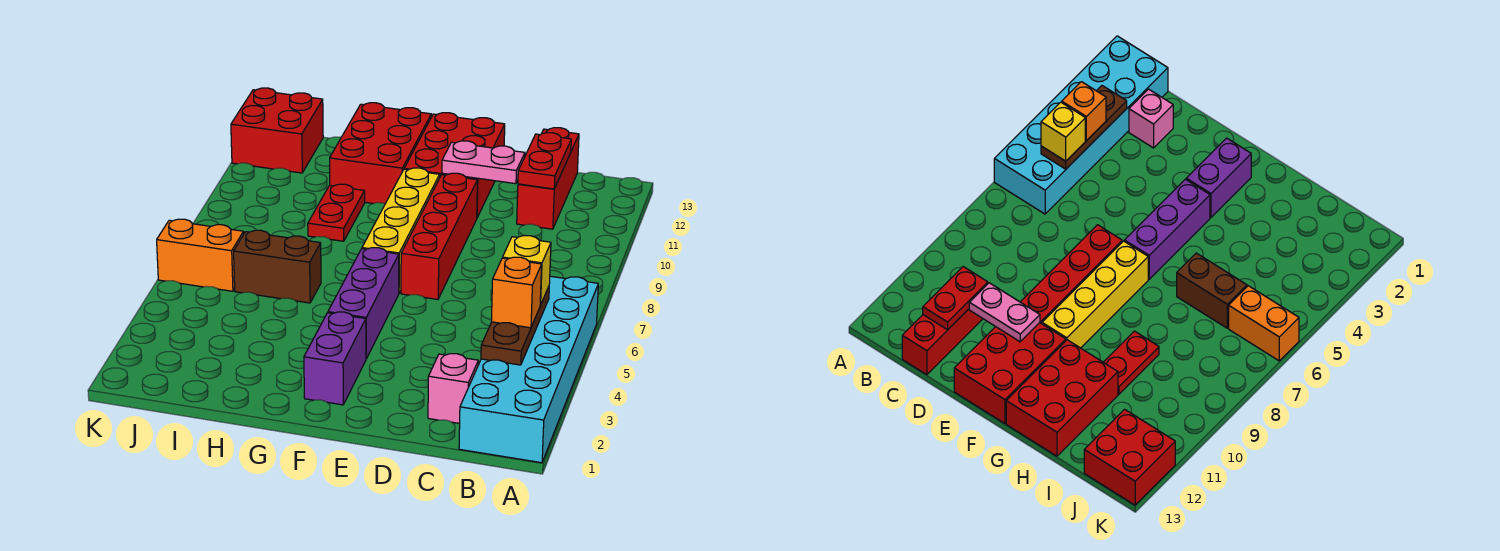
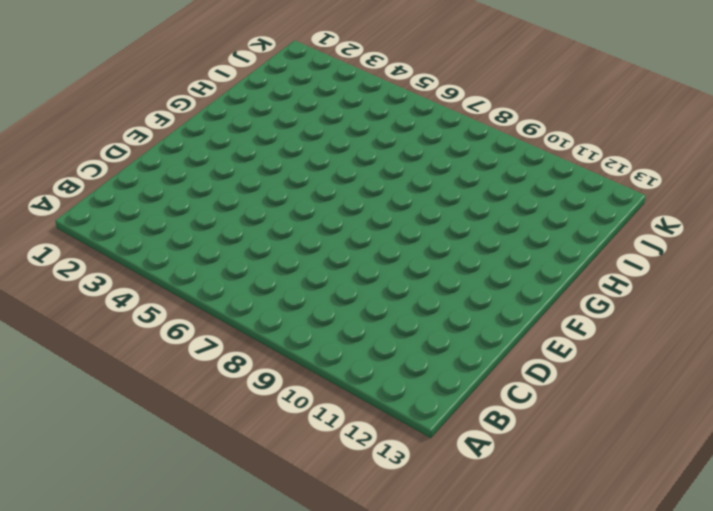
none -> cyan 2x6 brick [459,276,598,463]
none -> pink 1x1 brick [428,354,478,423]
none -> red 1x3 brick [517,128,579,229]

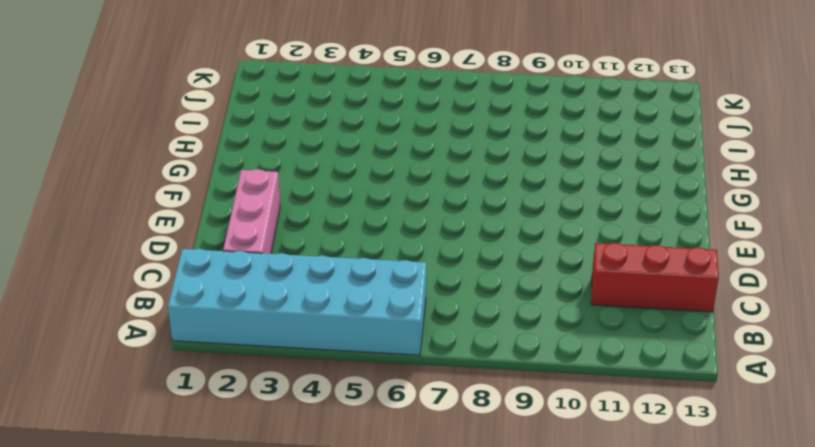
pink 1x3 brick [223,169,280,254] -> pink 1x1 brick [428,354,478,423]
none -> red 1x4 brick [401,173,477,299]
none -> red 2x3 brick [404,113,505,218]
none -> purple 1x2 brick [304,312,366,405]

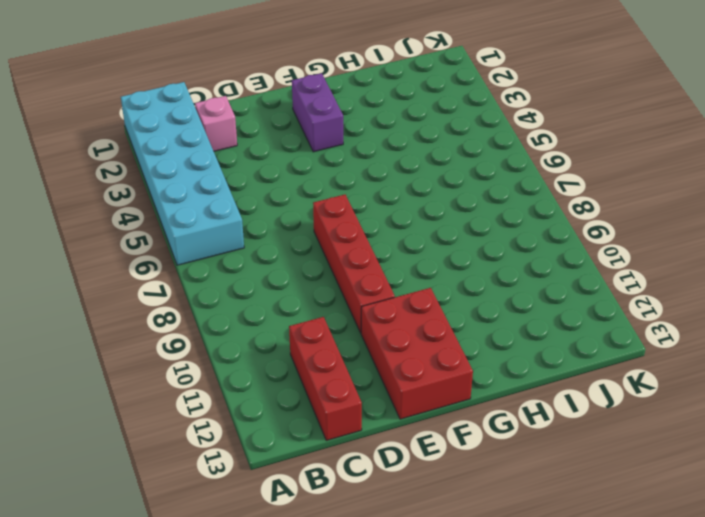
none -> purple 1x3 brick [328,248,399,359]
none -> yellow 1x4 brick [362,168,440,293]
none -> red 2x3 brick [330,103,431,204]

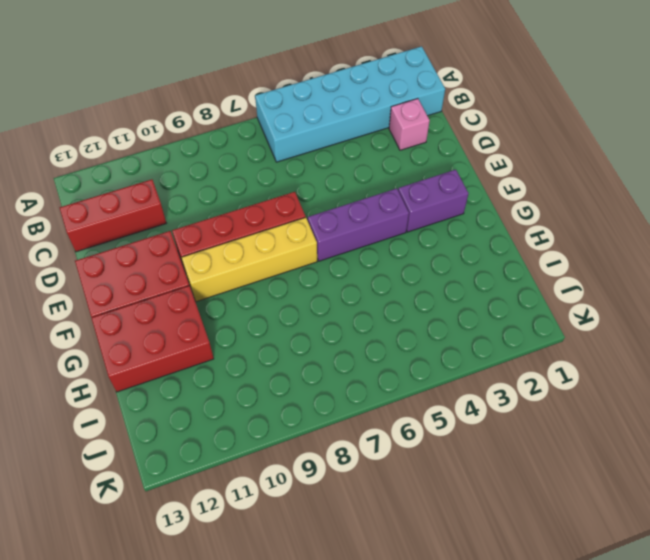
none -> brown 1x2 brick [234,230,321,303]
none -> red 1x2 plate [308,184,365,241]
none -> orange 1x2 brick [157,219,244,291]

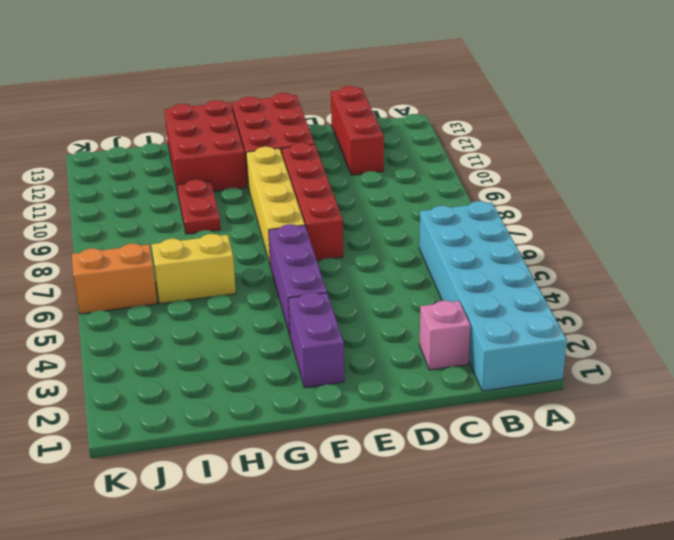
yellow 1x2 brick [152,234,236,304] -> brown 1x2 brick [234,230,321,303]
none -> red 2x2 brick [231,88,323,173]
none -> brown 1x3 plate [481,287,549,365]
none -> red 1x2 plate [518,133,571,189]

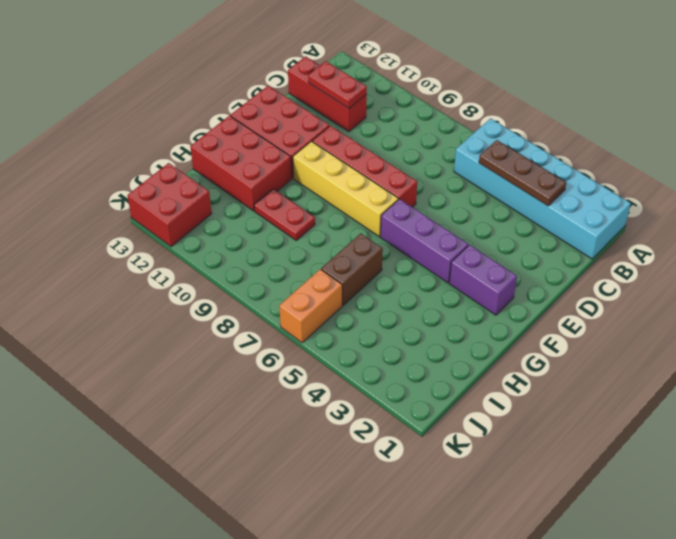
none -> pink 1x1 brick [428,354,478,423]
none -> pink 1x2 plate [442,141,525,184]
none -> orange 1x1 brick [491,257,542,328]

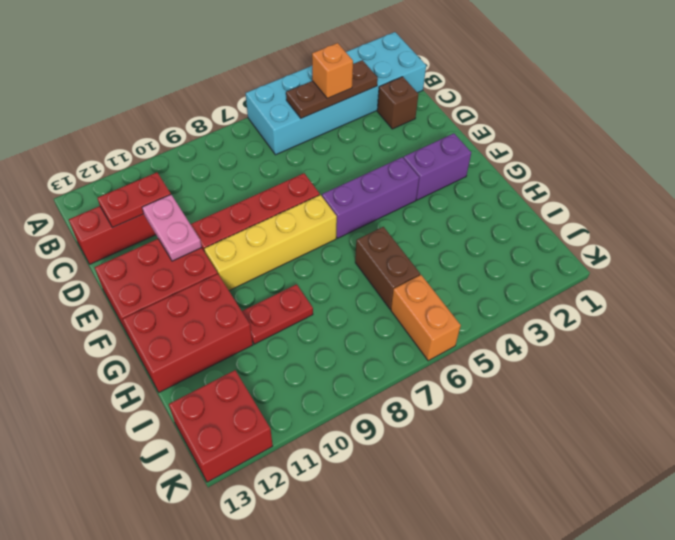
brown 1x1 brick [377,77,418,129] -> pink 1x1 brick [428,354,478,423]
none -> yellow 1x1 brick [503,236,551,305]

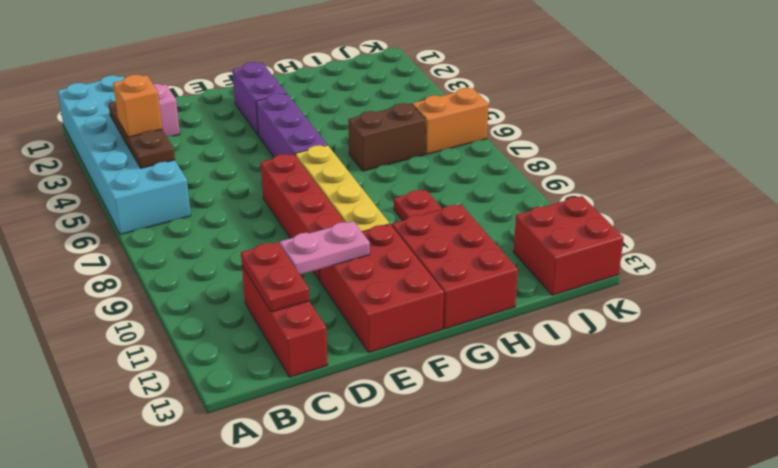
none -> yellow 1x1 brick [503,236,551,305]

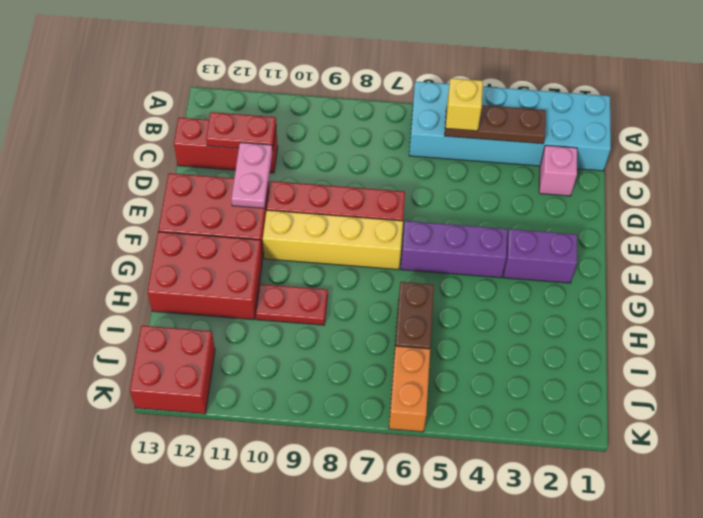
none -> orange 1x1 brick [491,257,542,328]

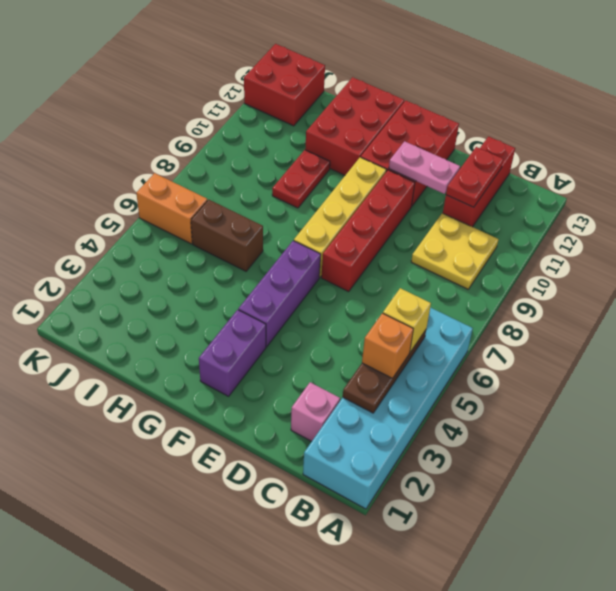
yellow 2x2 plate [411,213,498,289] -> none

